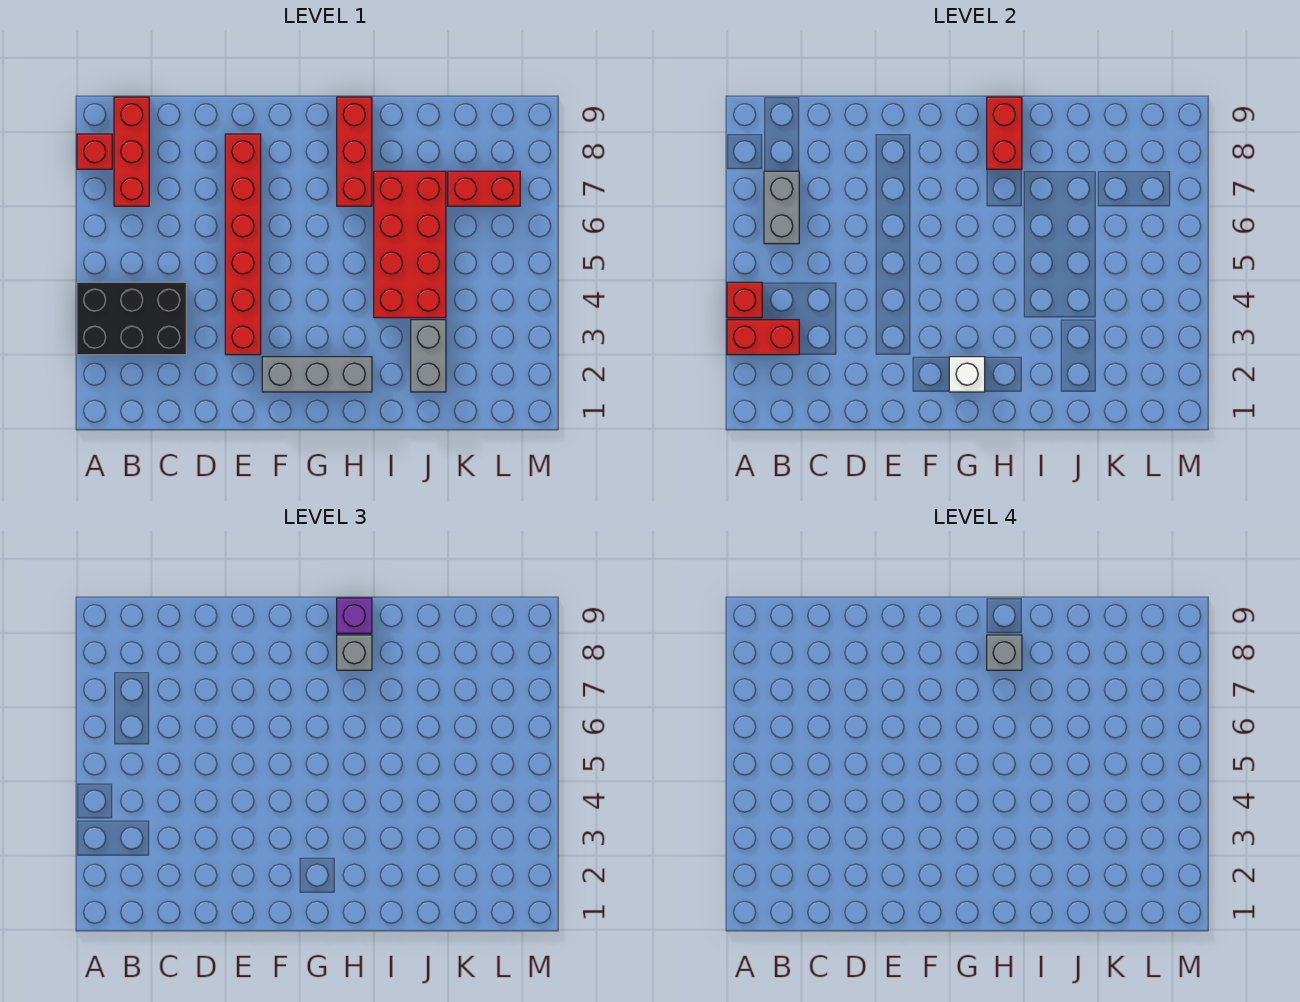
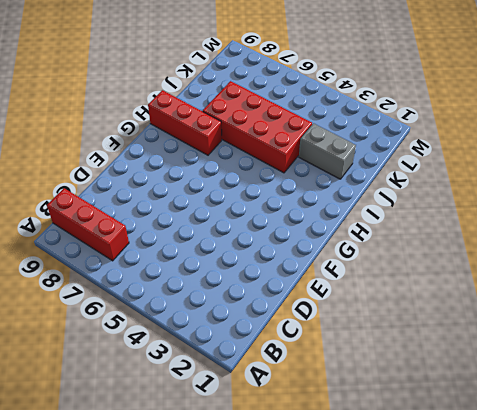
none -> black 2x3 brick [77,282,186,355]
none -> red 1x1 brick [77,134,112,169]
none -> red 1x6 brick [225,134,261,355]

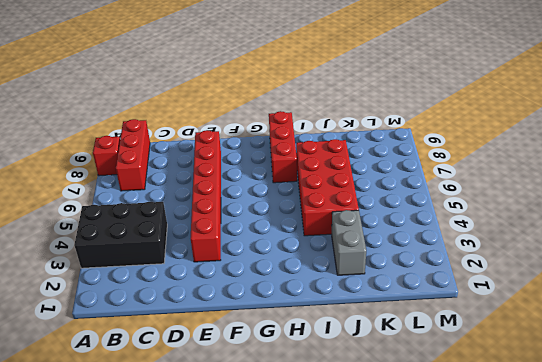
none -> grey 1x3 brick [262,357,372,392]
none -> red 1x2 brick [448,171,520,206]
none -> red 1x2 brick [727,320,799,355]

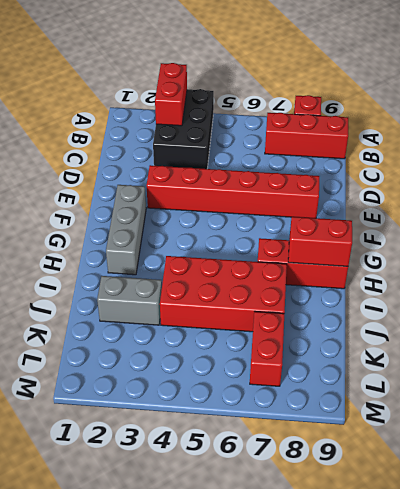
none -> red 1x1 brick [727,282,762,318]
none -> grey 1x2 brick [764,171,799,244]
none -> white 1x1 brick [949,357,985,392]

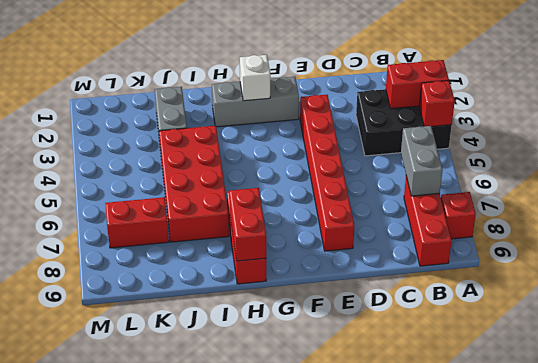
none -> grey 1x1 brick [337,635,372,670]
none -> purple 1x1 brick [337,598,372,633]
none -> grey 1x1 brick [987,635,1022,670]

